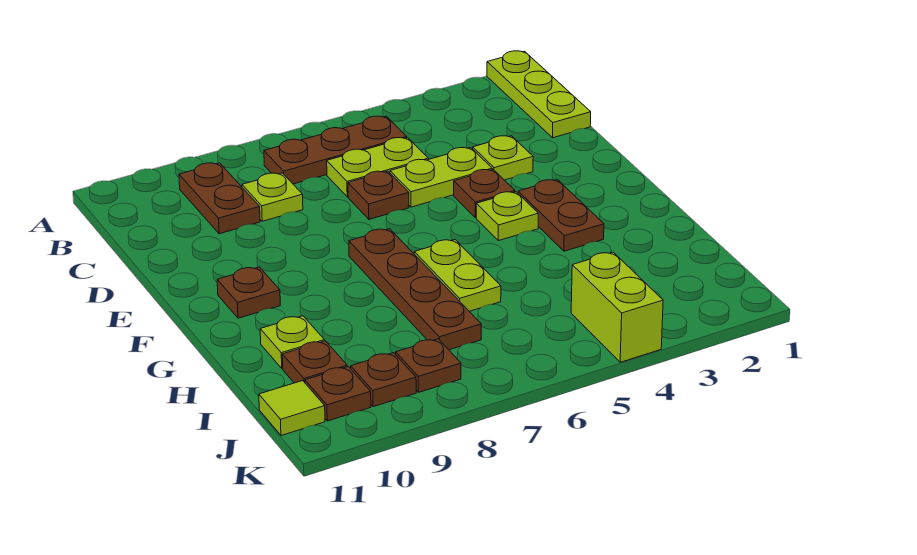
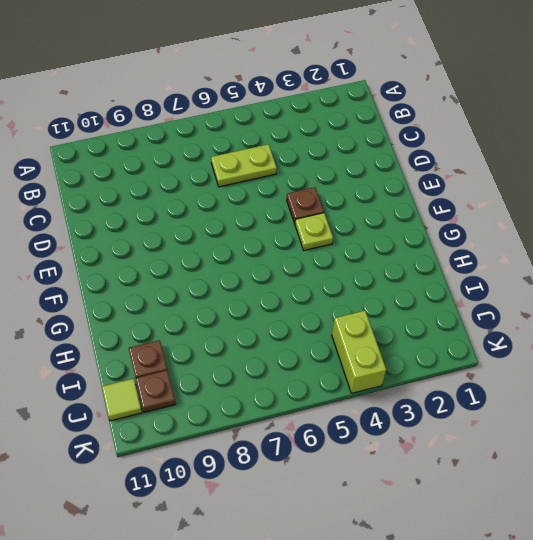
none -> lime 1x3 plate [487,51,591,138]
none -> brown 1x3 plate [264,116,407,184]
none -> brown 1x2 plate [179,163,260,234]

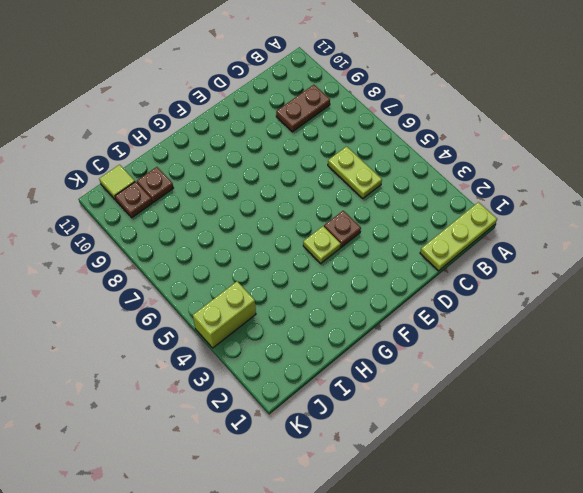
none -> brown 1x3 plate [264,116,407,184]
none -> lime 1x1 plate [242,173,303,221]
none -> lime 1x1 plate [473,136,533,180]

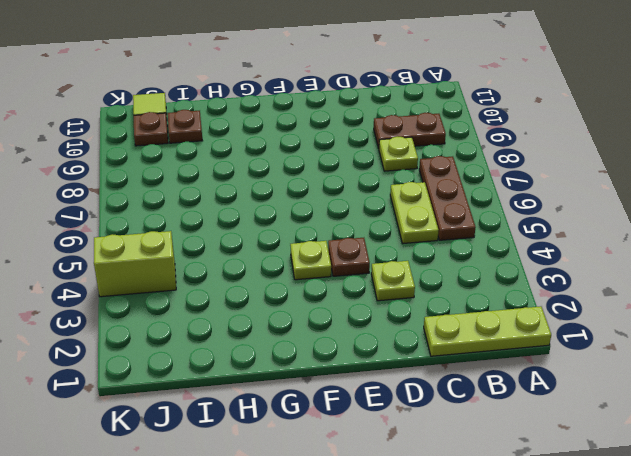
none -> lime 1x2 plate [390,148,492,207]
none -> brown 1x1 plate [348,171,409,219]
none -> brown 1x2 plate [518,180,604,251]

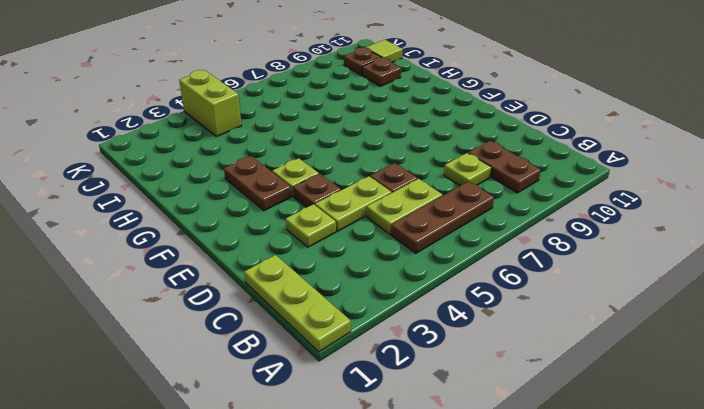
none -> brown 1x4 plate [349,229,481,350]
none -> brown 1x1 plate [217,267,280,318]
none -> lime 1x2 plate [414,240,501,311]

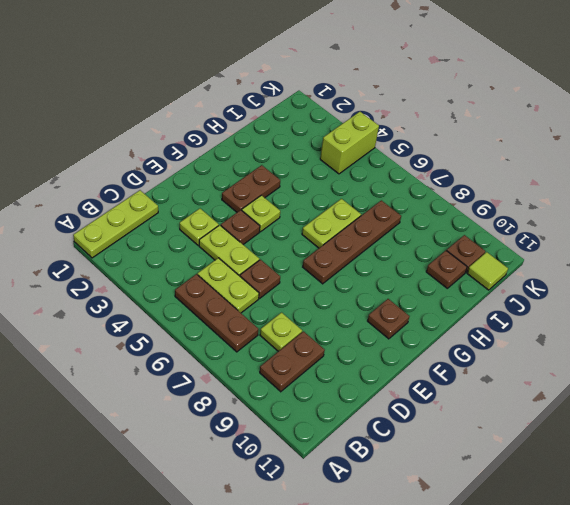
none -> lime 1x1 plate [260,316,324,369]
none -> brown 1x1 plate [396,339,461,392]
none -> brown 1x1 plate [350,353,416,407]

